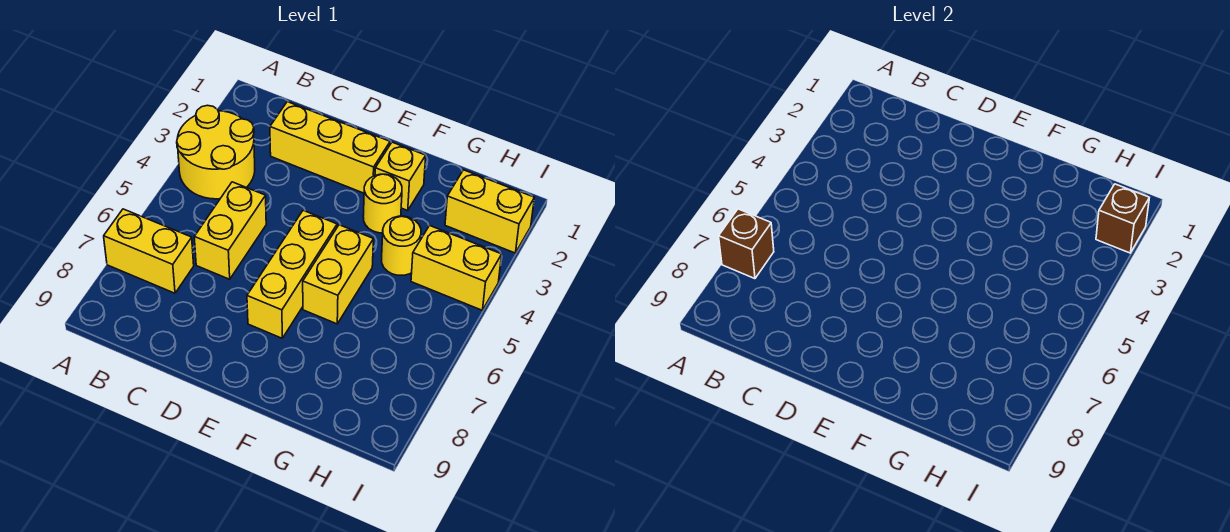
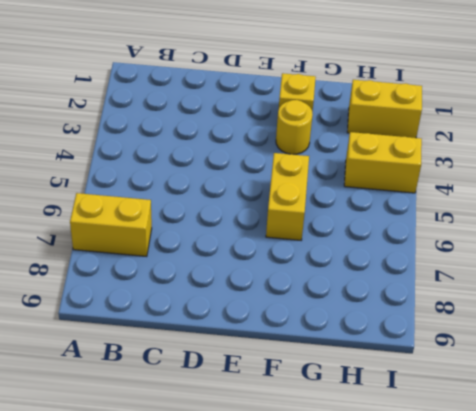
none -> yellow 2x2 round brick [177,105,255,199]
none -> yellow 1x3 brick [270,102,390,193]
none -> yellow 1x2 brick [194,182,266,279]

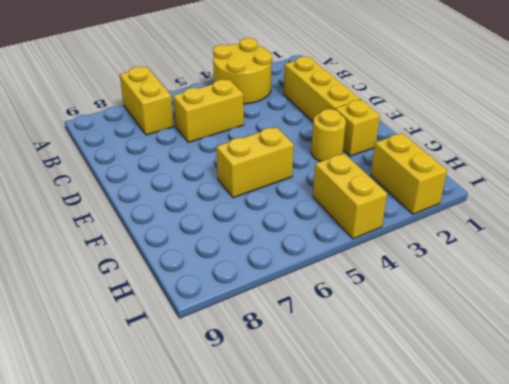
none -> yellow 1x3 brick [247,210,337,338]
none -> yellow 1x1 round brick [382,216,421,275]
none -> brown 1x1 brick [719,209,774,279]

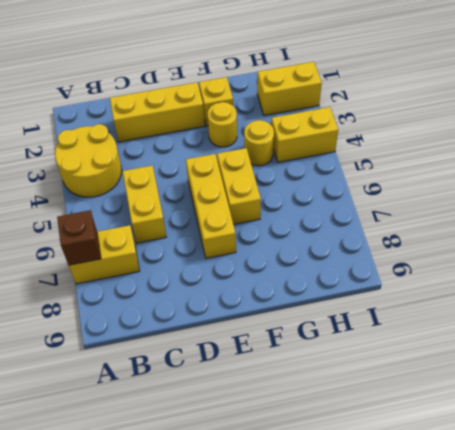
none -> brown 1x1 brick [1096,184,1149,253]

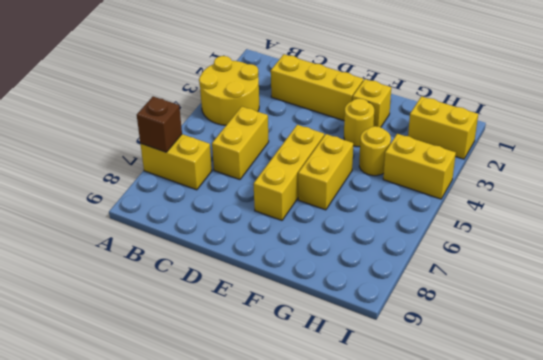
none -> brown 1x1 brick [1096,184,1149,253]

